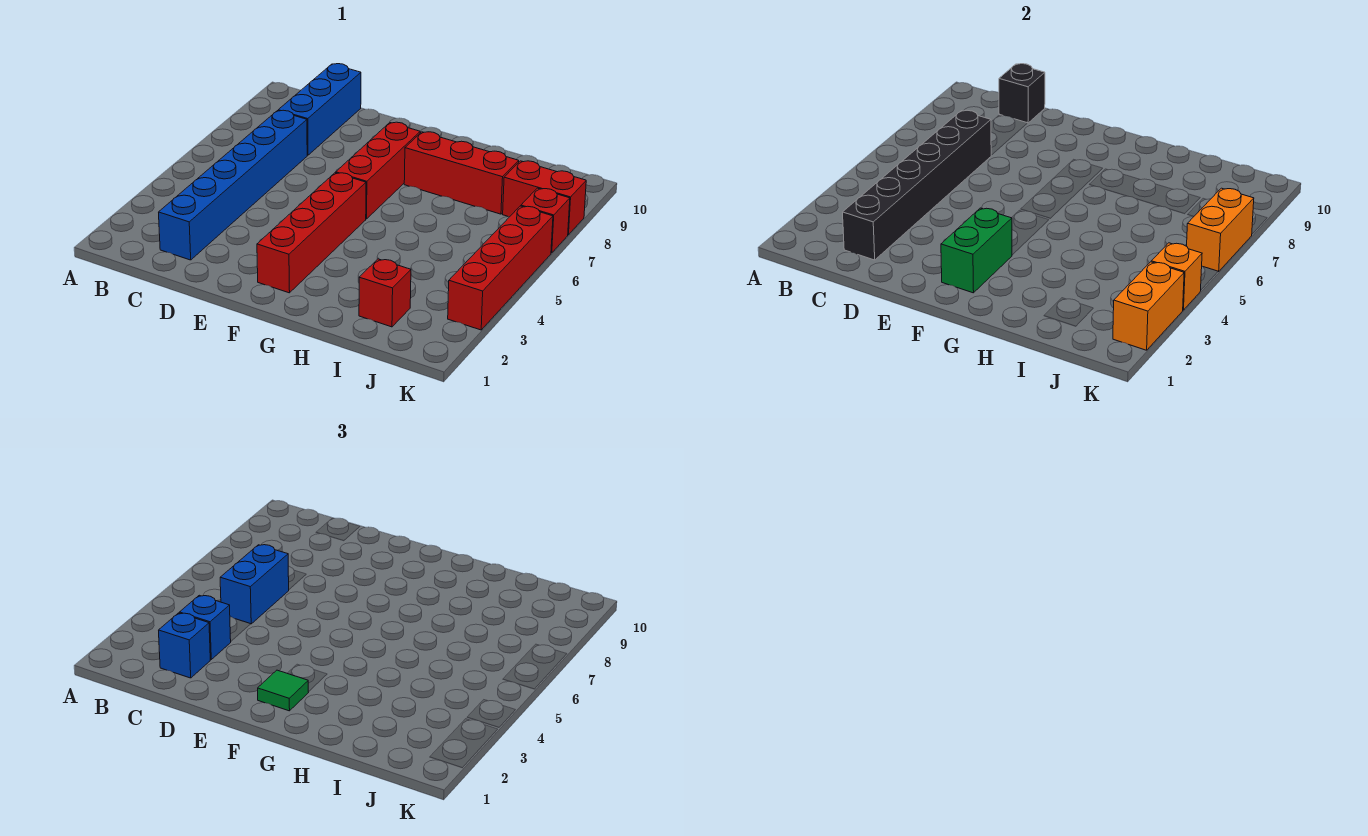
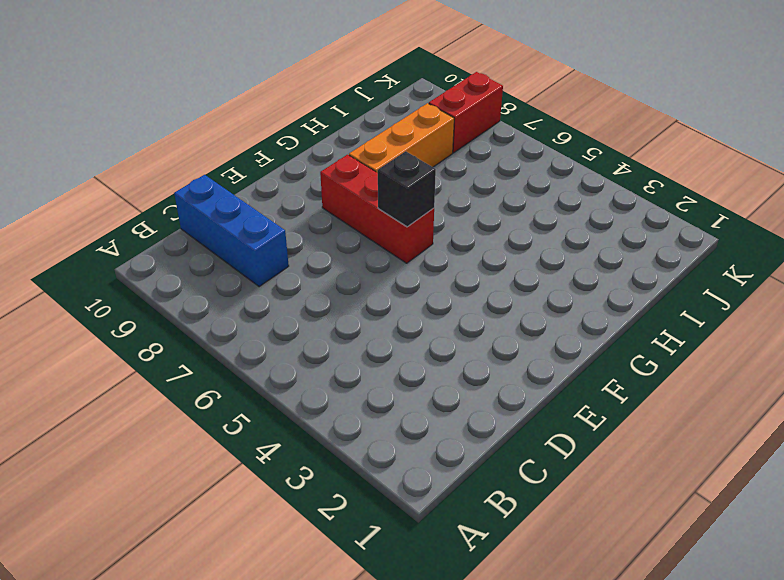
black 1x1 brick [378,151,436,227] -> black 1x1 brick moved to [999,64,1045,123]
orange 1x3 brick [349,103,454,173] -> red 1x3 brick [404,132,519,214]
none -> blue 1x6 brick [159,110,307,260]
none -> red 1x4 brick [257,173,366,293]
none -> red 1x1 brick [359,259,411,327]

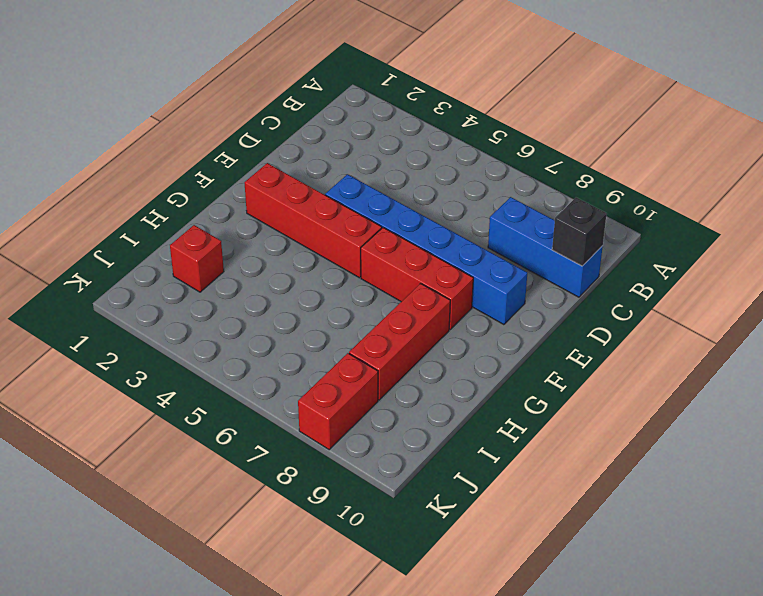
blue 1x6 brick [325,174,527,325] -> blue 1x6 brick moved to [159,110,307,260]
none -> red 1x4 brick [448,206,553,330]
none -> red 1x1 brick [521,188,570,253]
none -> black 1x6 brick [843,110,991,260]

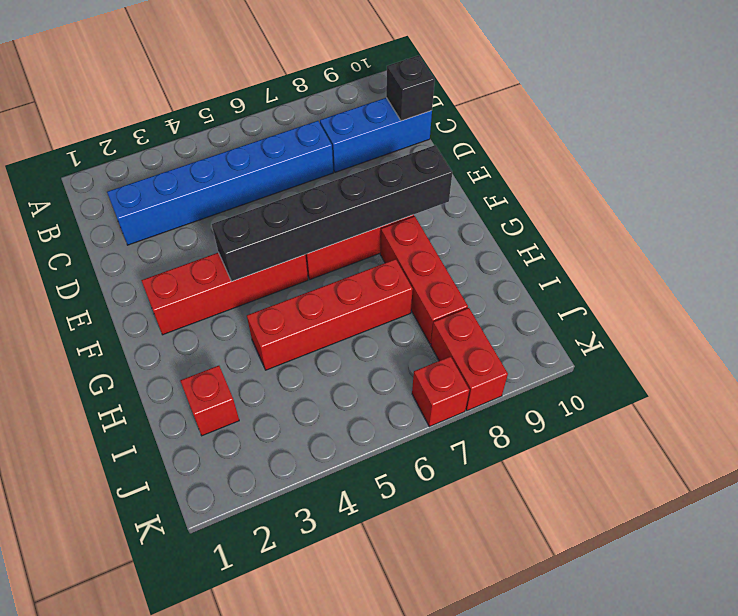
black 1x6 brick [212,145,452,281] -> black 1x6 brick moved to [843,110,991,260]
red 1x4 brick [247,259,413,370] -> red 1x4 brick moved to [448,206,553,330]
none -> green 1x2 brick [941,208,1012,293]
none -> orange 1x2 brick [1113,262,1184,350]
none -> orange 1x1 brick [1151,243,1202,310]

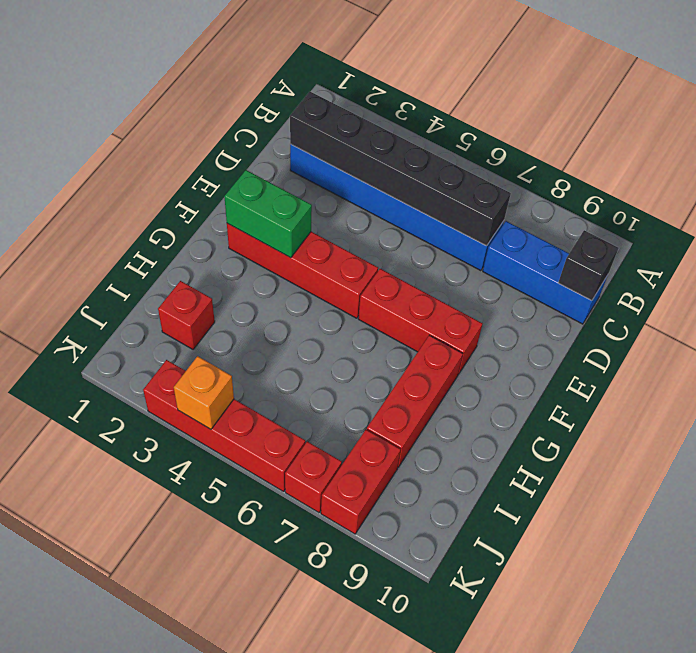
none -> orange 1x2 brick [1113,262,1184,350]
none -> orange 1x2 brick [1187,188,1254,272]
none -> blue 1x1 brick [159,613,211,678]

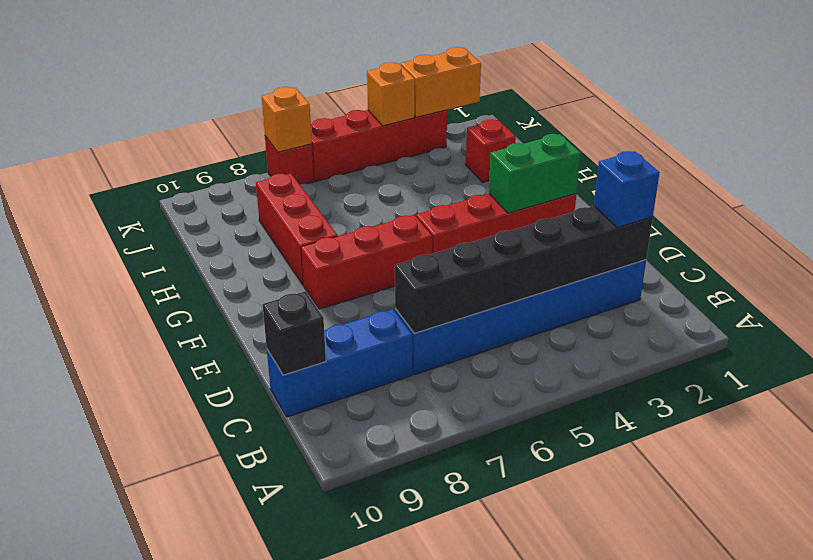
orange 1x1 brick [262,87,312,152] -> orange 1x2 brick [1187,188,1254,272]
none -> red 1x2 brick [503,161,586,235]
none -> blue 1x1 brick [180,595,231,659]
none -> blue 1x2 brick [220,545,289,624]

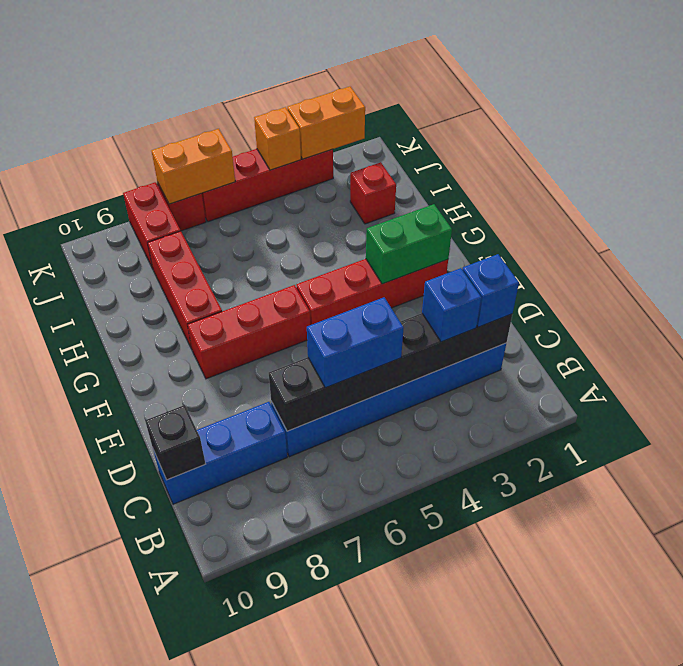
none -> green 1x1 tile [258,670,308,711]

